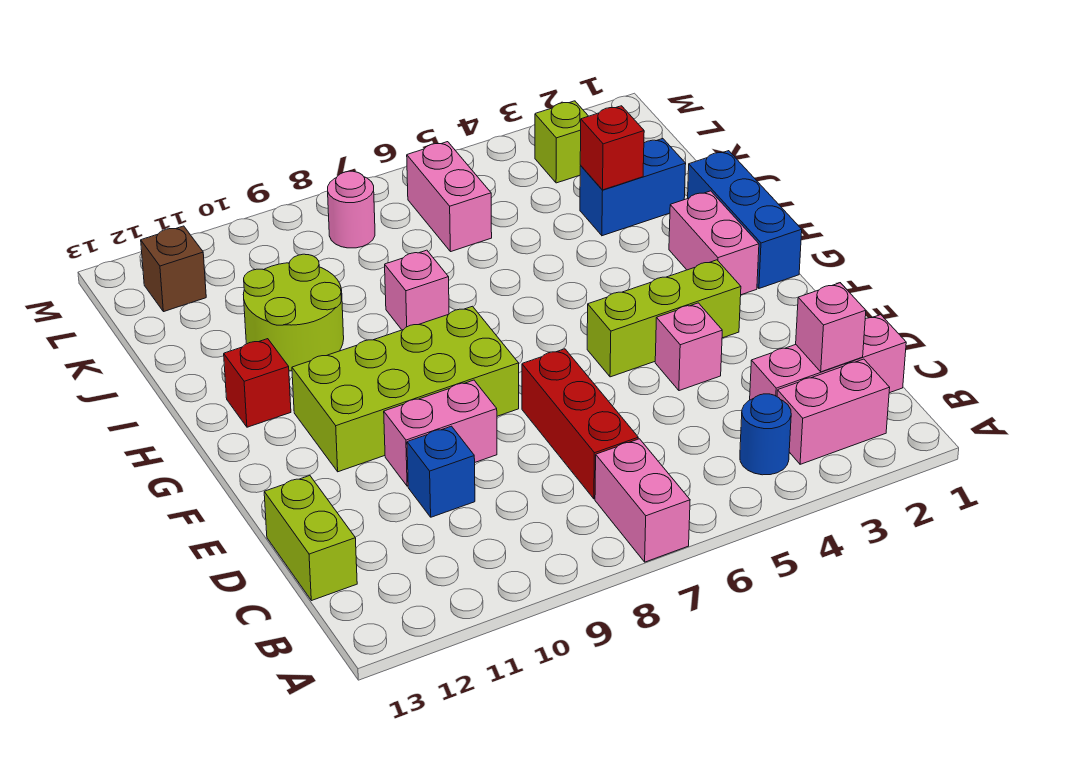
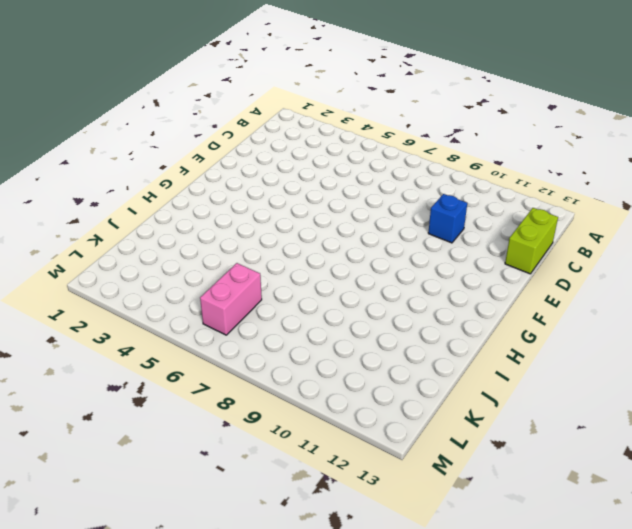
none -> pink 1x2 brick [595,439,690,562]
none -> pink 1x2 brick [777,359,890,464]
none -> blue 1x1 round brick [740,394,791,475]

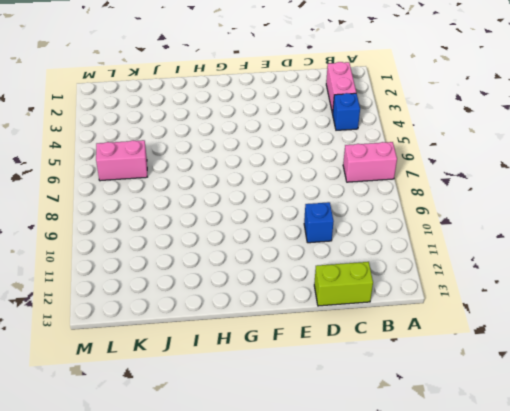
blue 1x1 brick [333,93,360,130] -> blue 1x1 round brick [740,394,791,475]
none -> pink 1x3 brick [750,315,906,400]
none -> red 1x3 brick [522,349,638,499]
none -> pink 1x1 brick [655,303,722,391]

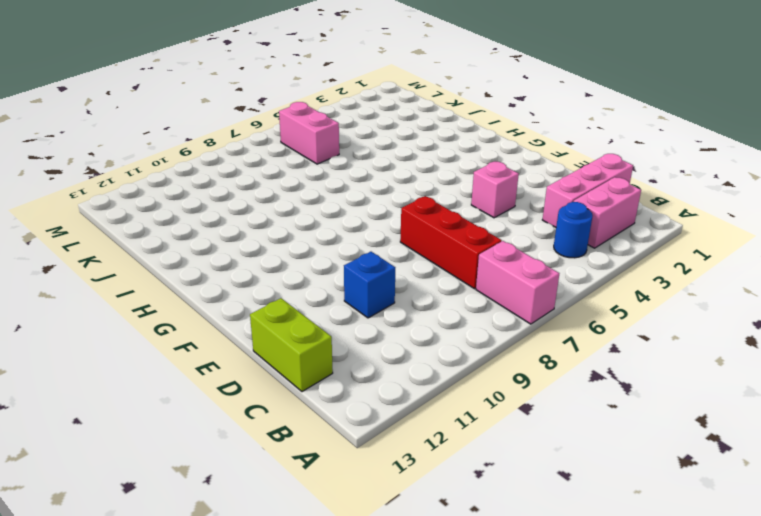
none -> pink 1x2 brick [384,380,497,486]
none -> lime 1x3 brick [587,260,741,377]
none -> lime 2x4 brick [292,306,519,472]

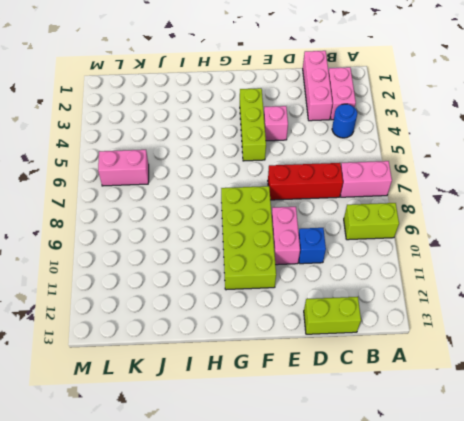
lime 1x2 brick [344,203,399,240] -> none
none -> blue 1x3 brick [688,151,802,288]
none -> pink 1x2 brick [669,191,759,295]
none -> red 1x1 brick [224,339,291,427]

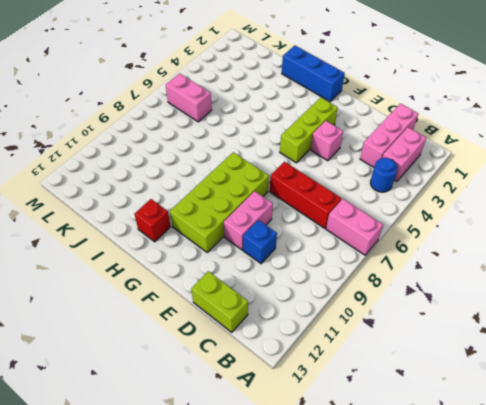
none -> pink 1x2 brick [669,191,759,295]
none -> pink 1x1 brick [385,250,449,330]
none -> lime 2x2 round brick [243,254,344,371]

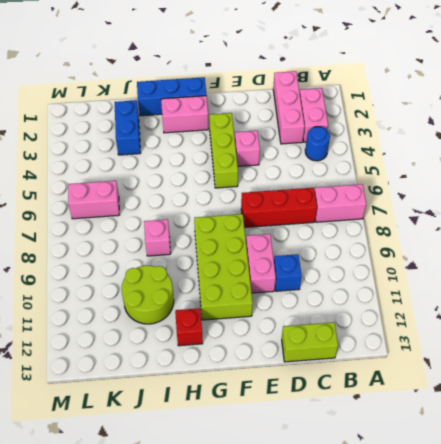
none -> lime 1x1 brick [535,101,588,183]
none -> pink 1x1 round brick [328,171,375,248]
none -> brown 1x1 brick [141,226,206,312]

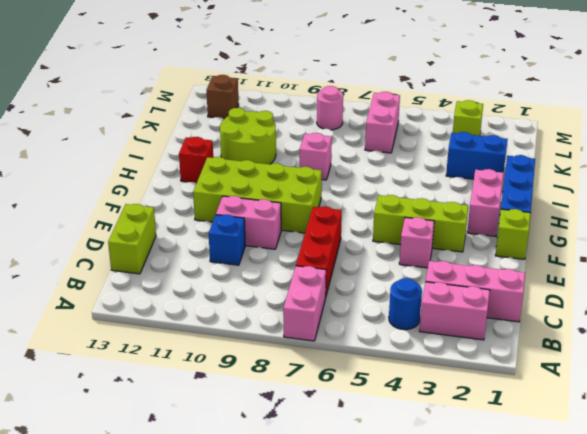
lime 1x1 brick [495,209,531,259] -> none
none -> pink 1x1 brick [796,283,866,372]
none -> red 1x1 brick [580,106,644,190]

